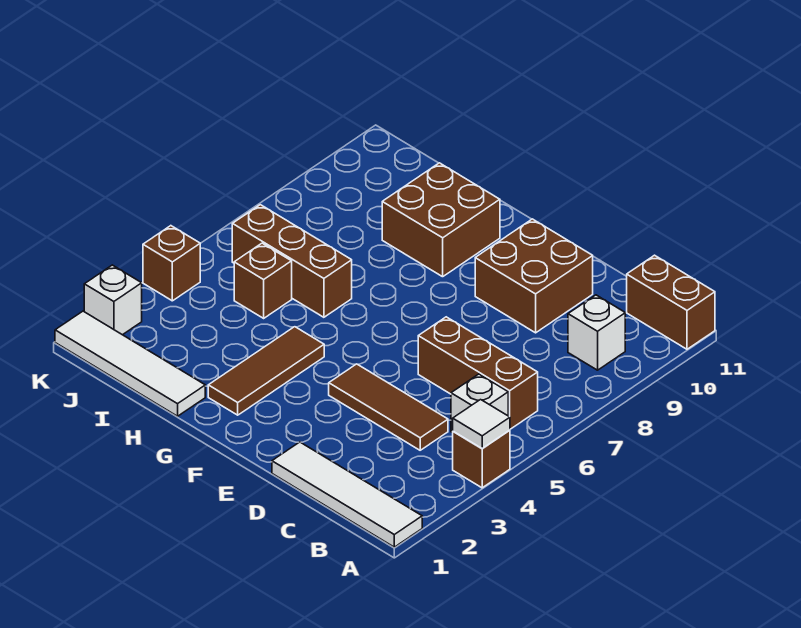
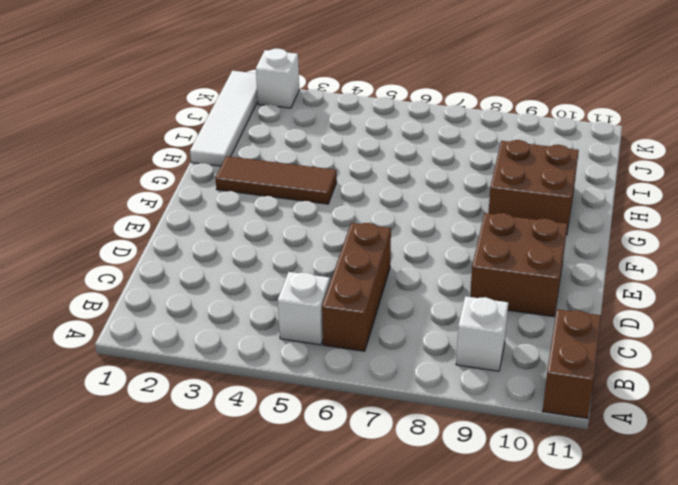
none -> white 1x4 tile [272,442,422,547]
none -> brown 1x1 brick [453,430,510,488]
none -> brown 1x3 tile [329,364,448,450]

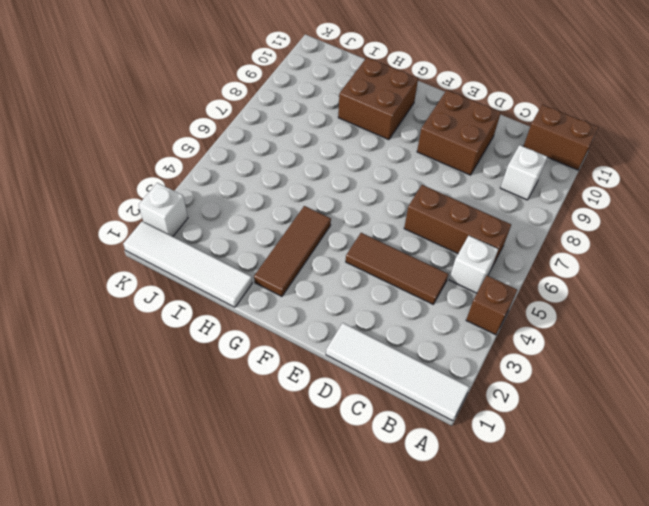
none -> brown 1x3 brick [232,205,352,317]
none -> brown 1x1 brick [234,243,292,318]
none -> brown 1x1 brick [143,226,200,301]

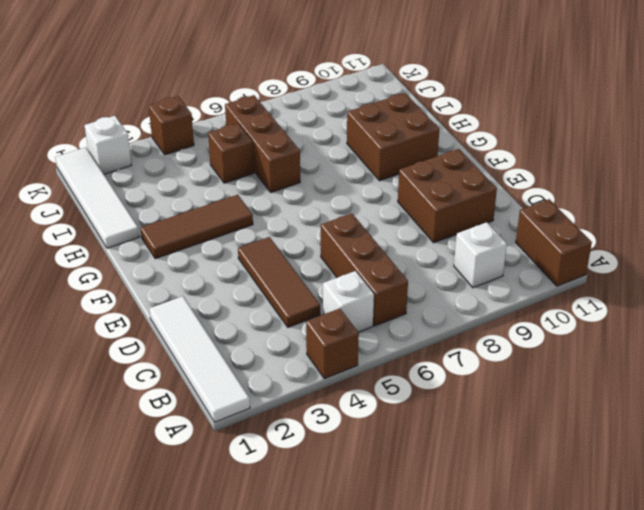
none -> white 1x1 tile [453,400,510,448]

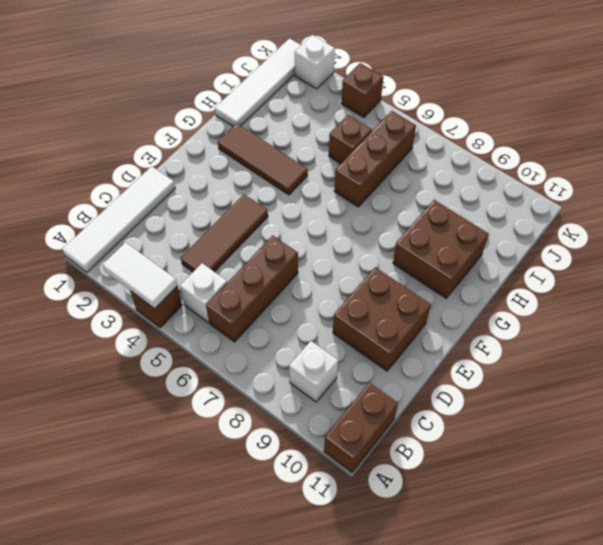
white 1x2 tile [102,242,177,309] -> white 1x1 tile [453,400,510,448]

